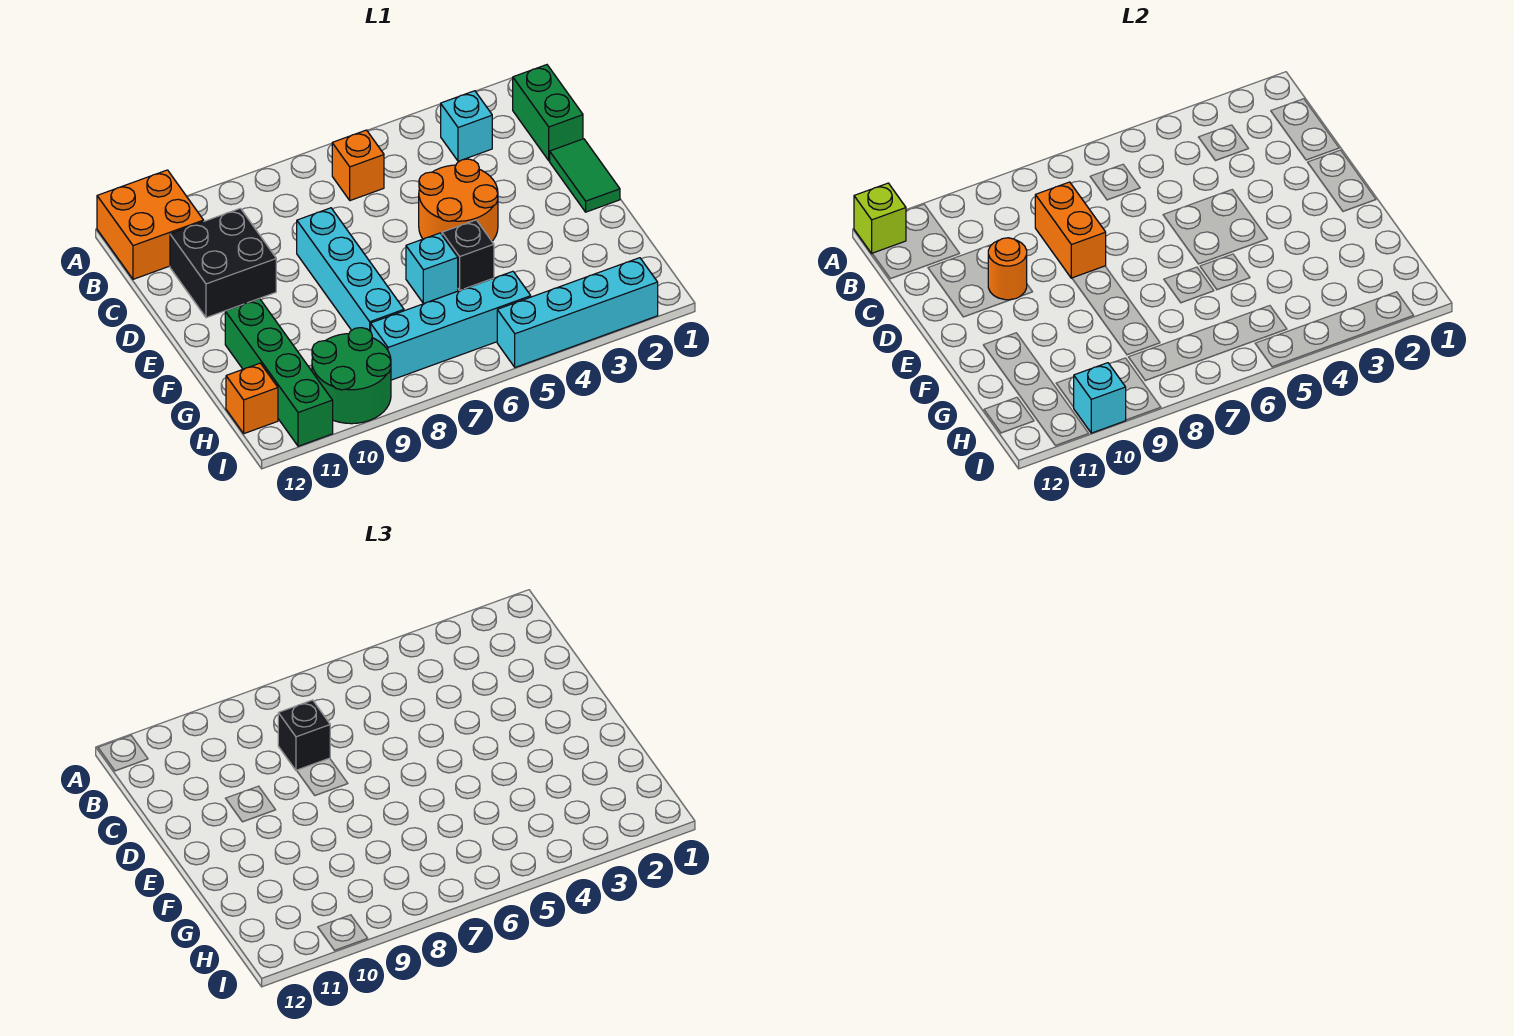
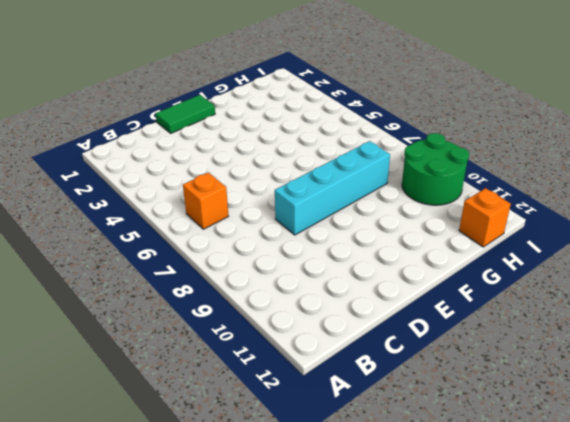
none -> orange 2x2 brick [97,170,204,279]
none -> green 1x2 brick [513,65,583,161]
none -> cyan 1x1 brick [441,91,492,161]

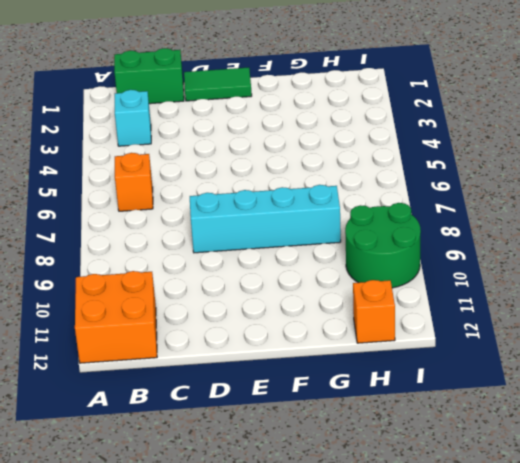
none -> black 2x2 brick [170,208,276,318]
none -> orange 2x2 round brick [419,159,498,241]
none -> black 1x1 brick [442,220,494,290]

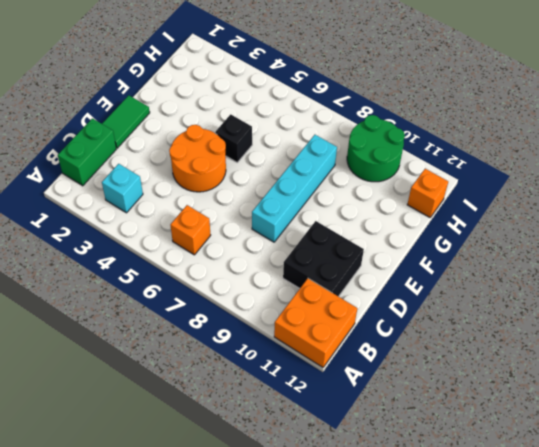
none -> cyan 1x1 brick [406,233,458,304]
none -> green 1x4 brick [225,299,333,446]
none -> cyan 1x4 brick [371,271,531,380]

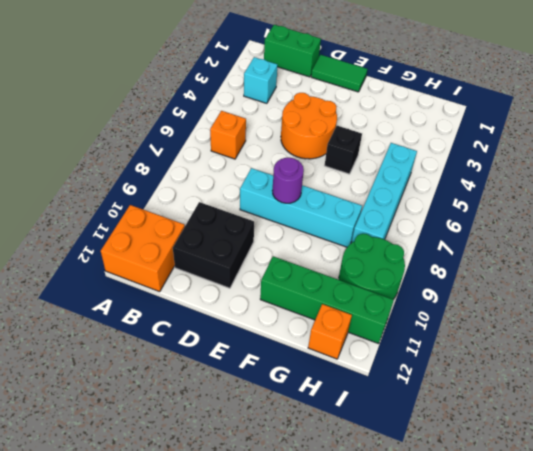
purple 1x1 round brick [272,158,304,203] -> none
none -> cyan 1x1 brick [406,233,458,304]
none -> cyan 1x4 brick [497,258,658,367]
none -> lime 1x1 brick [854,183,906,253]

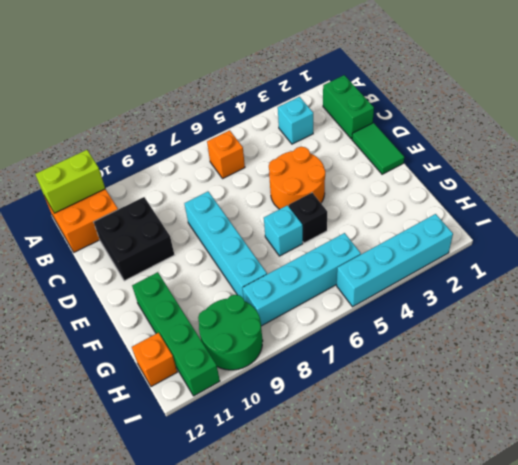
lime 1x2 brick [35,150,105,213] -> lime 1x1 brick [854,183,906,253]
none -> orange 1x2 brick [1035,182,1106,278]
none -> orange 1x1 round brick [988,238,1027,300]
none -> cyan 1x1 brick [1074,363,1126,433]

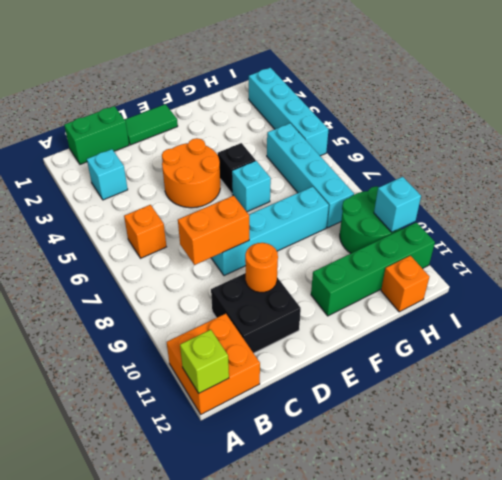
none -> black 1x1 brick [278,700,330,771]

